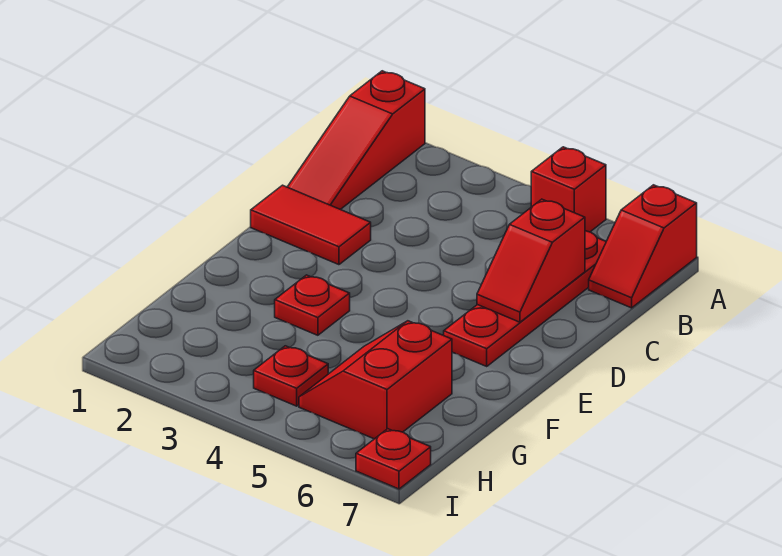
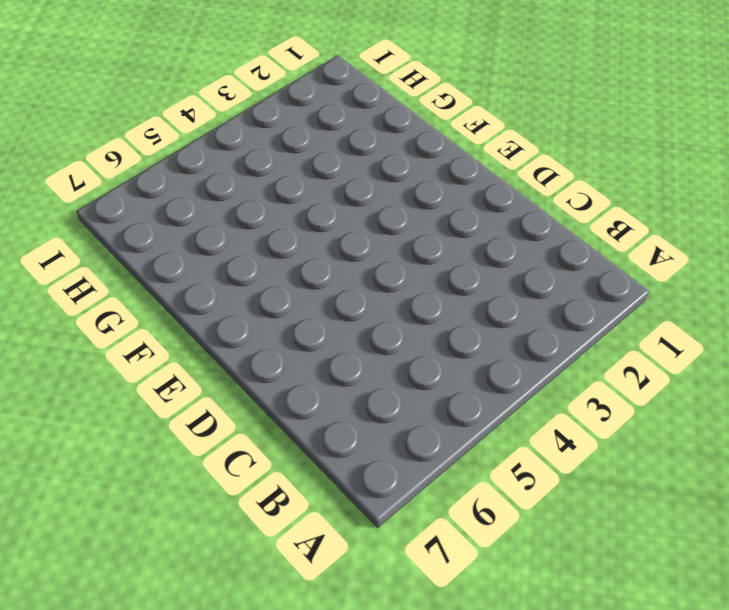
none -> red 1x3 slope [288,71,425,209]
none -> red 1x1 brick [531,147,606,232]

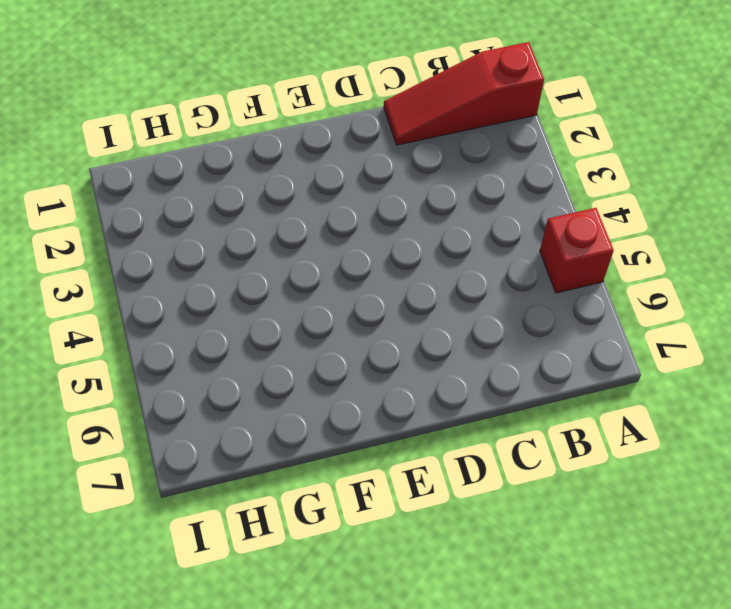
none -> red 1x2 slope [589,185,697,308]
none -> red 1x4 plate [444,231,606,366]

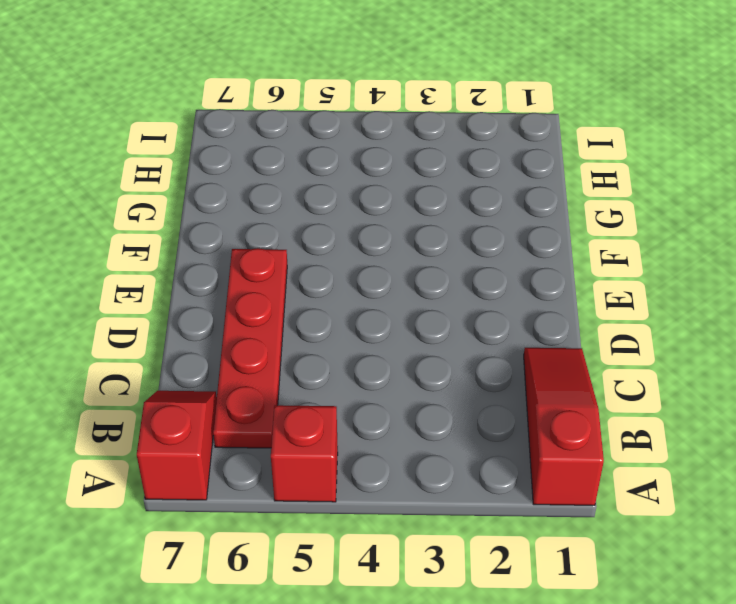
none -> red 1x2 tile [251,185,371,265]
none -> red 1x1 plate [275,275,350,335]

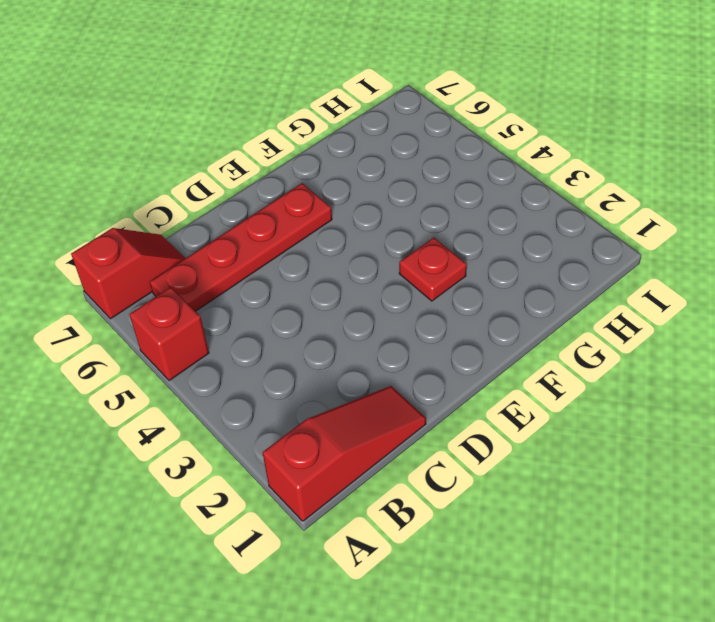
none -> red 1x2 tile [251,185,371,265]
none -> red 2x2 slope [299,321,452,439]

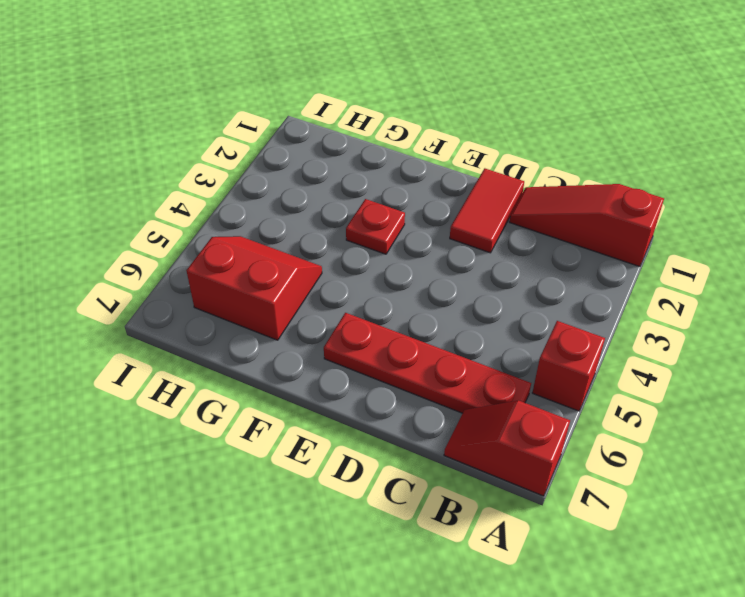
none -> red 1x1 plate [254,346,328,406]
none -> red 1x1 plate [356,429,431,489]

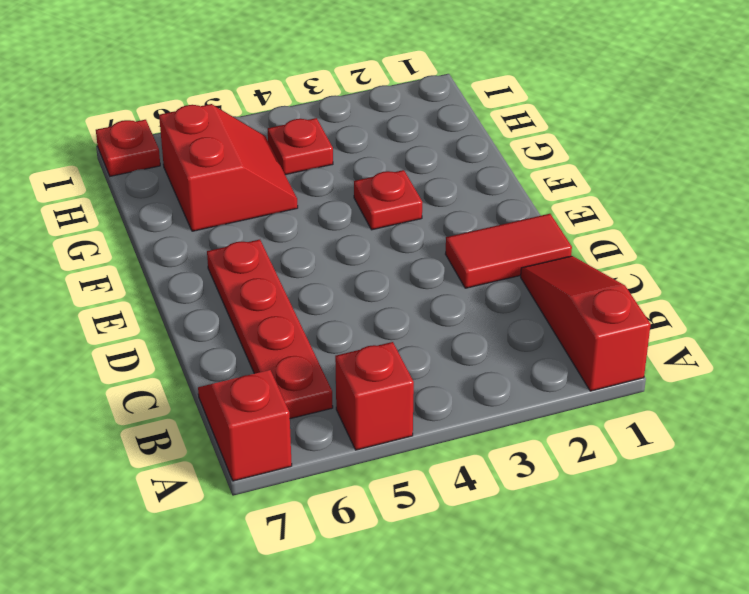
none -> red 1x2 slope [477,199,585,322]

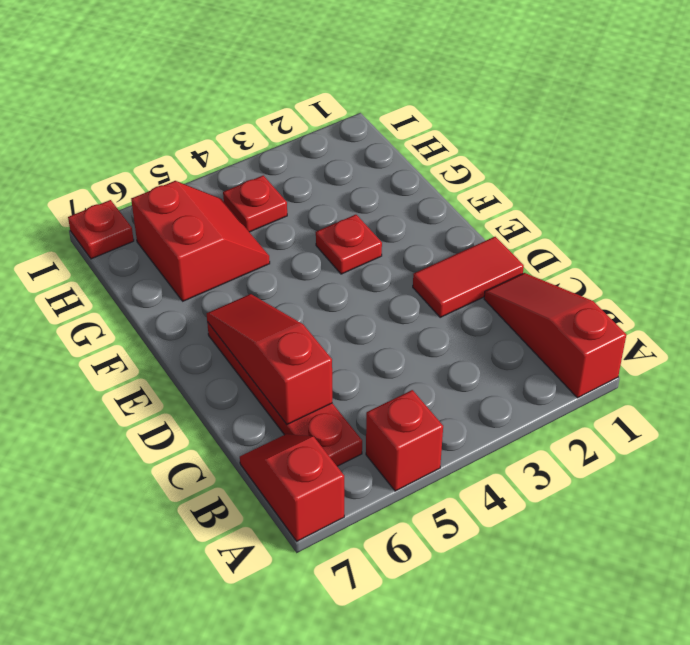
red 1x3 slope [207,294,332,424] -> red 1x2 slope [477,199,585,322]

